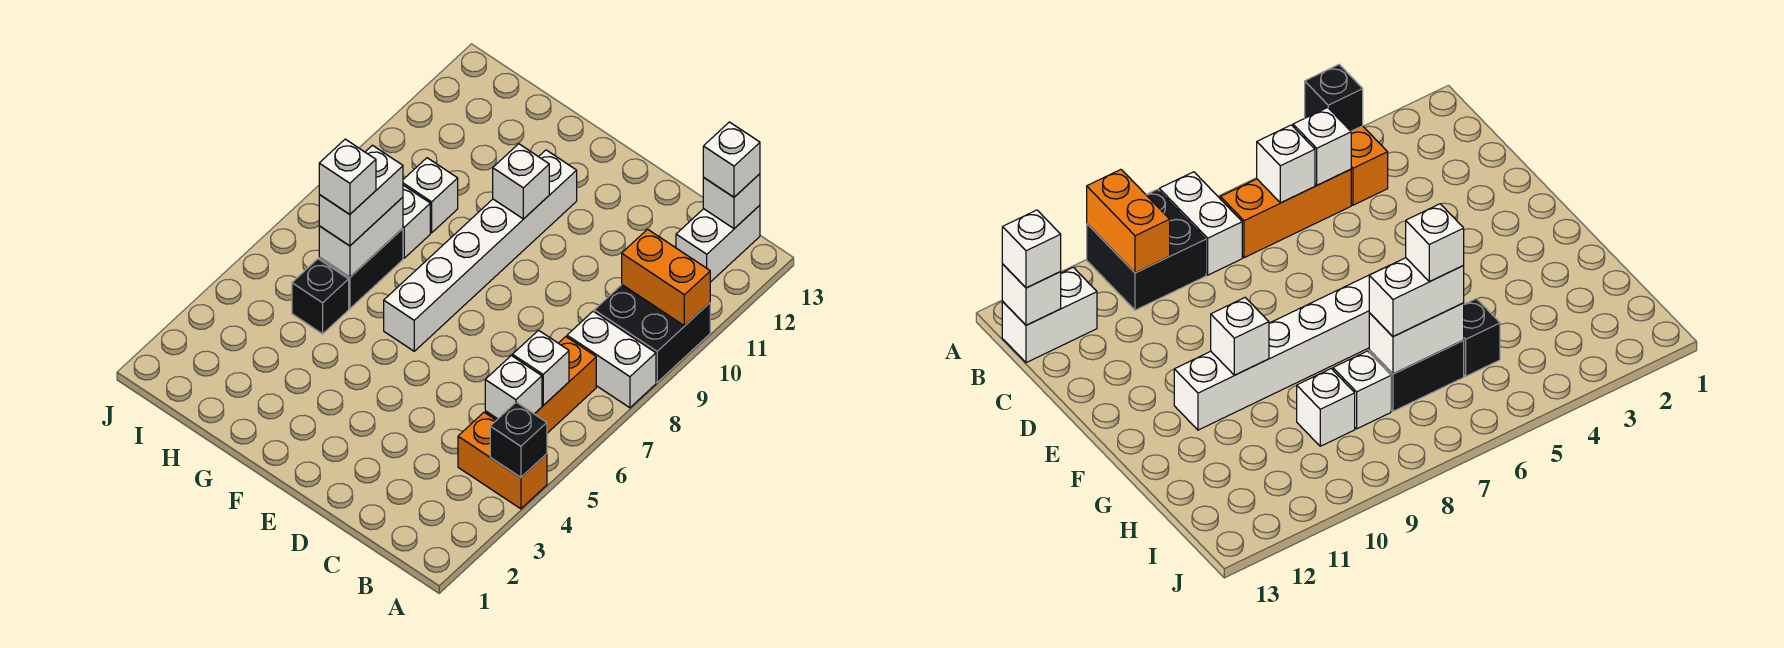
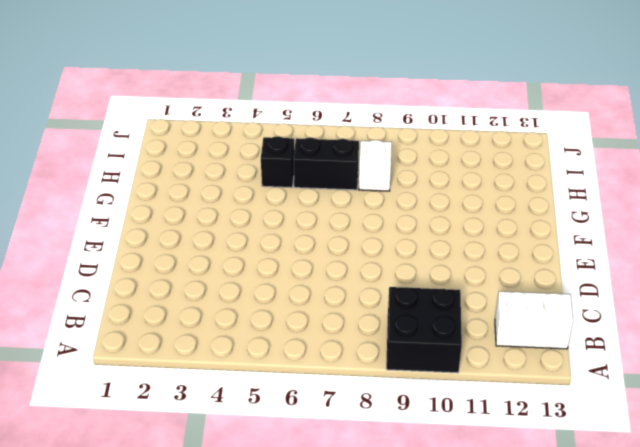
none -> orange 1x2 brick [458,412,547,509]
none -> white 1x2 brick [567,311,656,408]
none -> orange 1x3 brick [485,337,596,433]

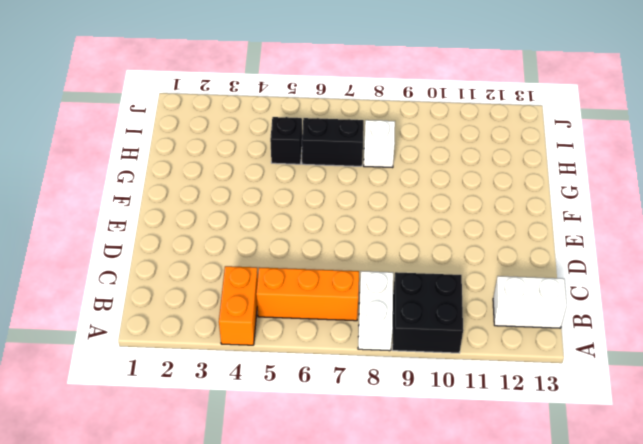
none -> white 1x6 brick [384,150,577,351]
none -> white 1x1 brick [403,158,458,233]
none -> black 1x1 brick [490,402,547,477]

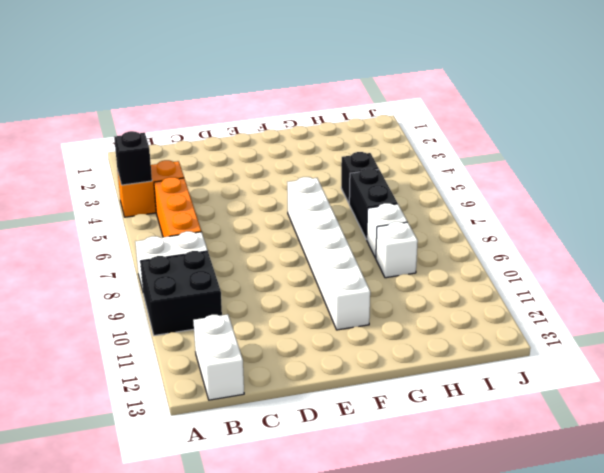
none -> orange 1x2 brick [622,229,710,326]
none -> white 1x1 brick [485,356,542,419]
none -> white 1x1 brick [513,330,569,405]

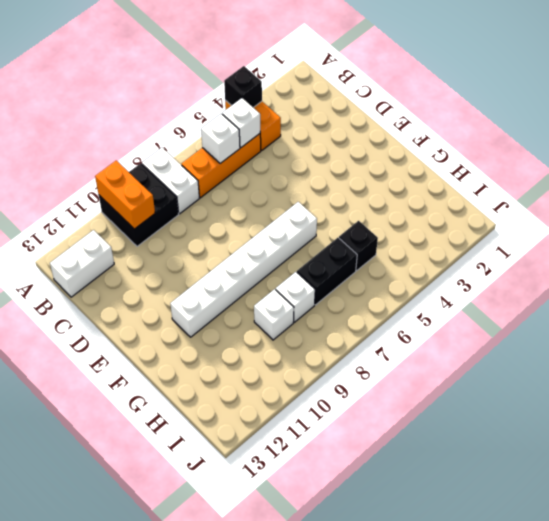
none -> white 1x1 brick [703,174,760,229]
none -> white 1x1 brick [493,144,549,219]
none -> white 1x2 brick [319,197,403,277]

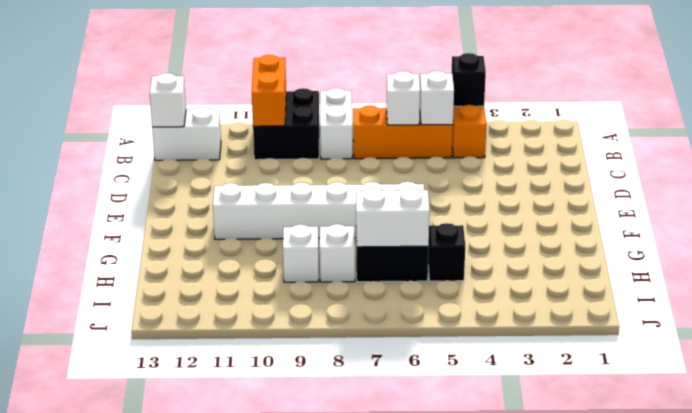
none -> white 1x1 brick [493,144,549,219]
none -> white 1x1 brick [703,122,760,197]
none -> white 1x2 brick [319,145,403,246]

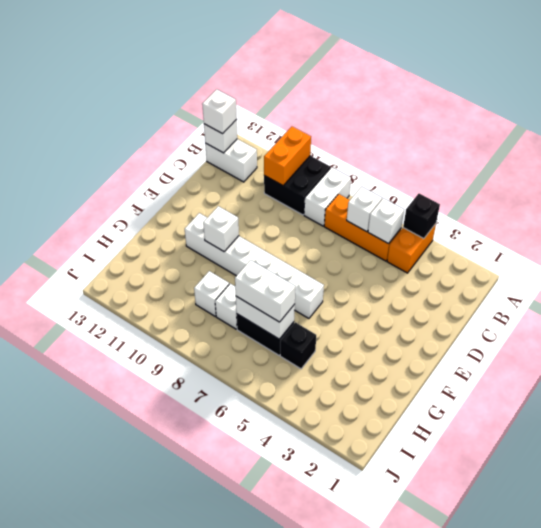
none -> white 1x1 brick [319,139,376,214]

